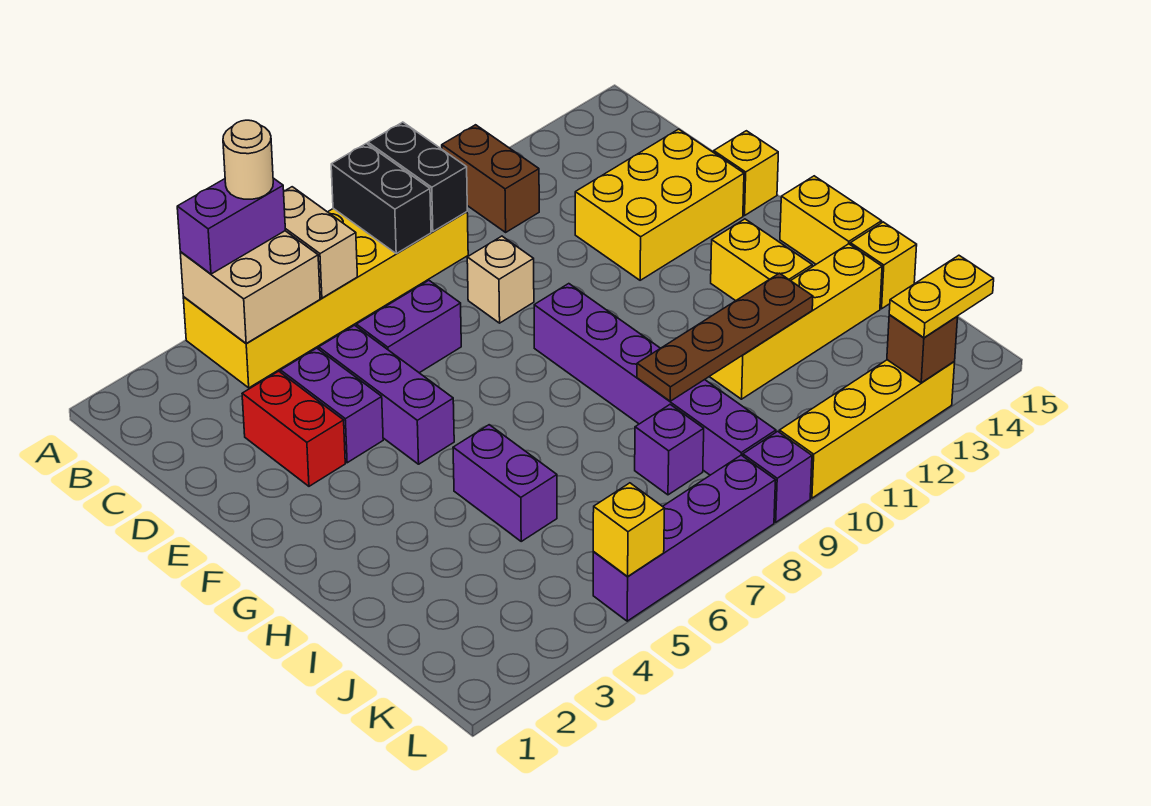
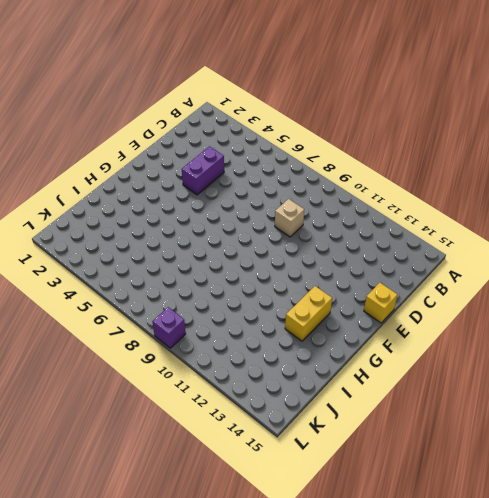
none -> yellow 2x6 brick [183,208,468,388]
none -> brown 1x2 brick [442,125,539,232]
none -> red 1x2 brick [242,371,345,486]

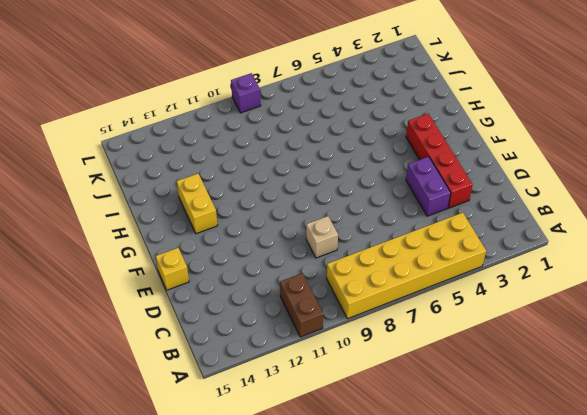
red 1x4 brick [406,114,473,208] -> red 1x2 brick [242,371,345,486]
none -> purple 1x3 brick [319,325,454,464]
none -> purple 1x2 brick [356,280,461,373]
none -> yellow 2x3 brick [575,129,744,280]

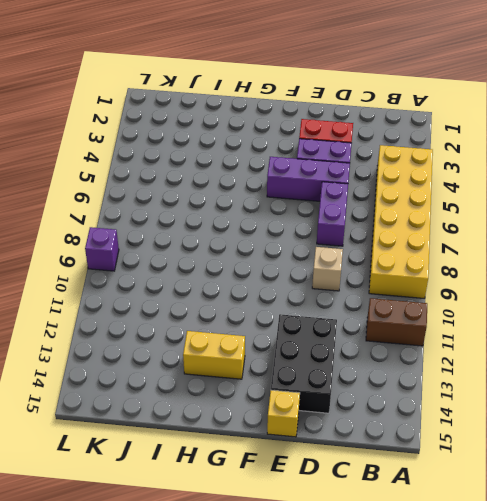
black 2x3 brick [271,314,337,413] -> yellow 2x3 brick [575,129,744,280]
none -> purple 1x6 brick [534,284,776,475]
none -> yellow 1x2 brick [780,176,882,264]
none -> purple 1x2 brick [453,425,557,541]

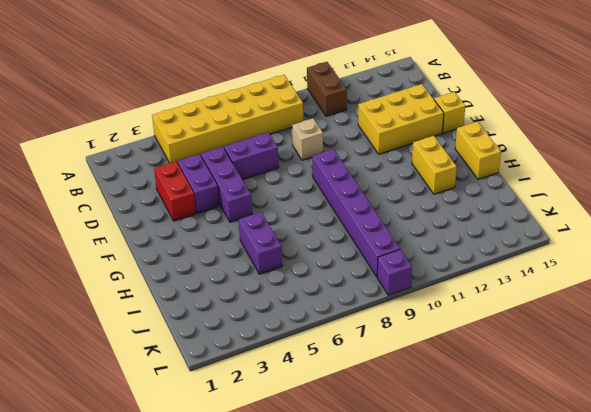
none -> yellow 1x4 brick [709,244,882,399]
none -> yellow 1x1 brick [850,222,917,309]
none -> purple 1x1 brick [635,405,704,495]

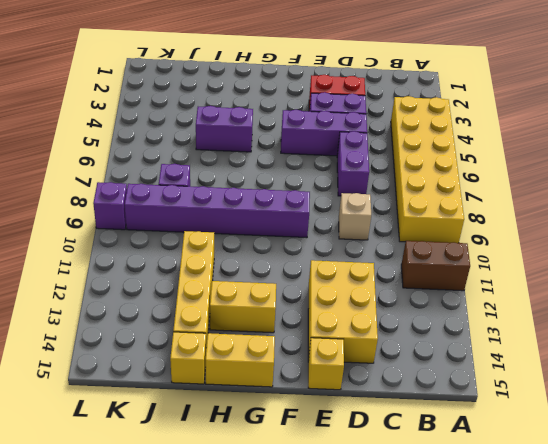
none -> purple 1x4 brick [593,455,776,621]
none -> yellow 1x4 brick [779,360,955,498]
none -> tan 2x2 brick [180,231,320,344]

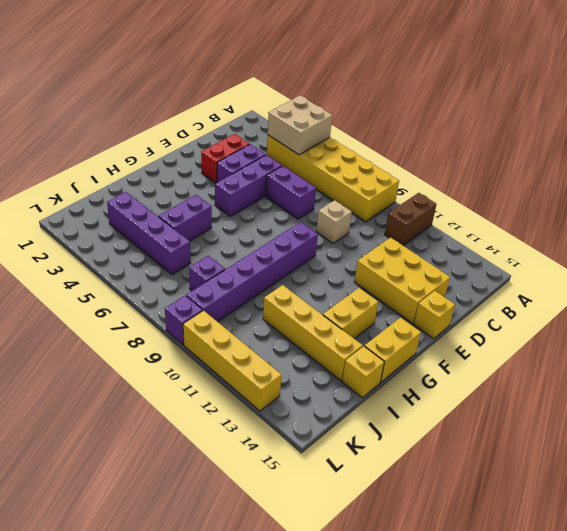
purple 1x4 brick [107,192,191,275] -> purple 1x4 brick moved to [593,455,776,621]
none -> tan 1x2 brick [284,187,357,298]
none -> black 1x2 brick [331,143,431,253]
none -> black 1x2 brick [368,122,467,232]

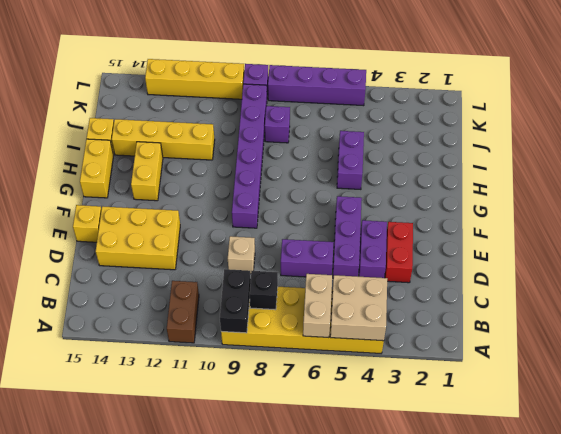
black 1x1 brick [250,270,278,310] -> black 1x2 brick [331,143,431,253]
none -> brown 1x4 plate [637,273,813,401]
none -> yellow 1x1 brick [593,483,665,576]
none -> brown 1x1 brick [887,315,958,383]

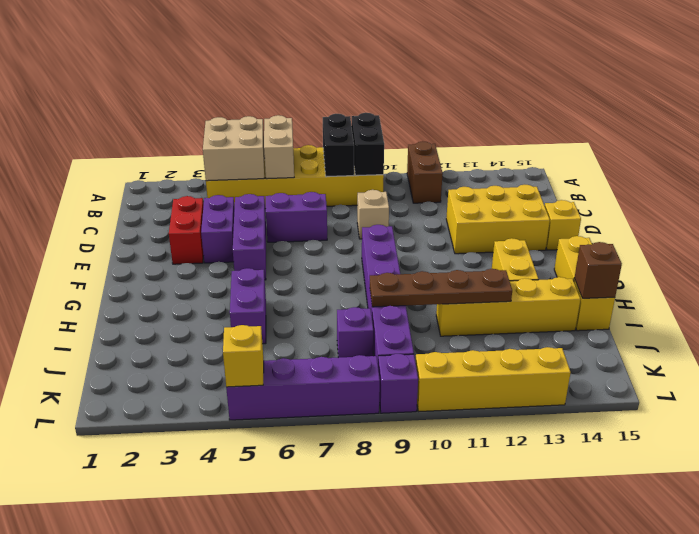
brown 1x1 brick [574,242,622,298] -> brown 1x1 brick moved to [887,315,958,383]
none -> purple 1x2 brick [177,178,285,274]
none -> yellow 1x2 plate [889,255,994,338]
none -> tan 1x1 round brick [223,120,273,199]

